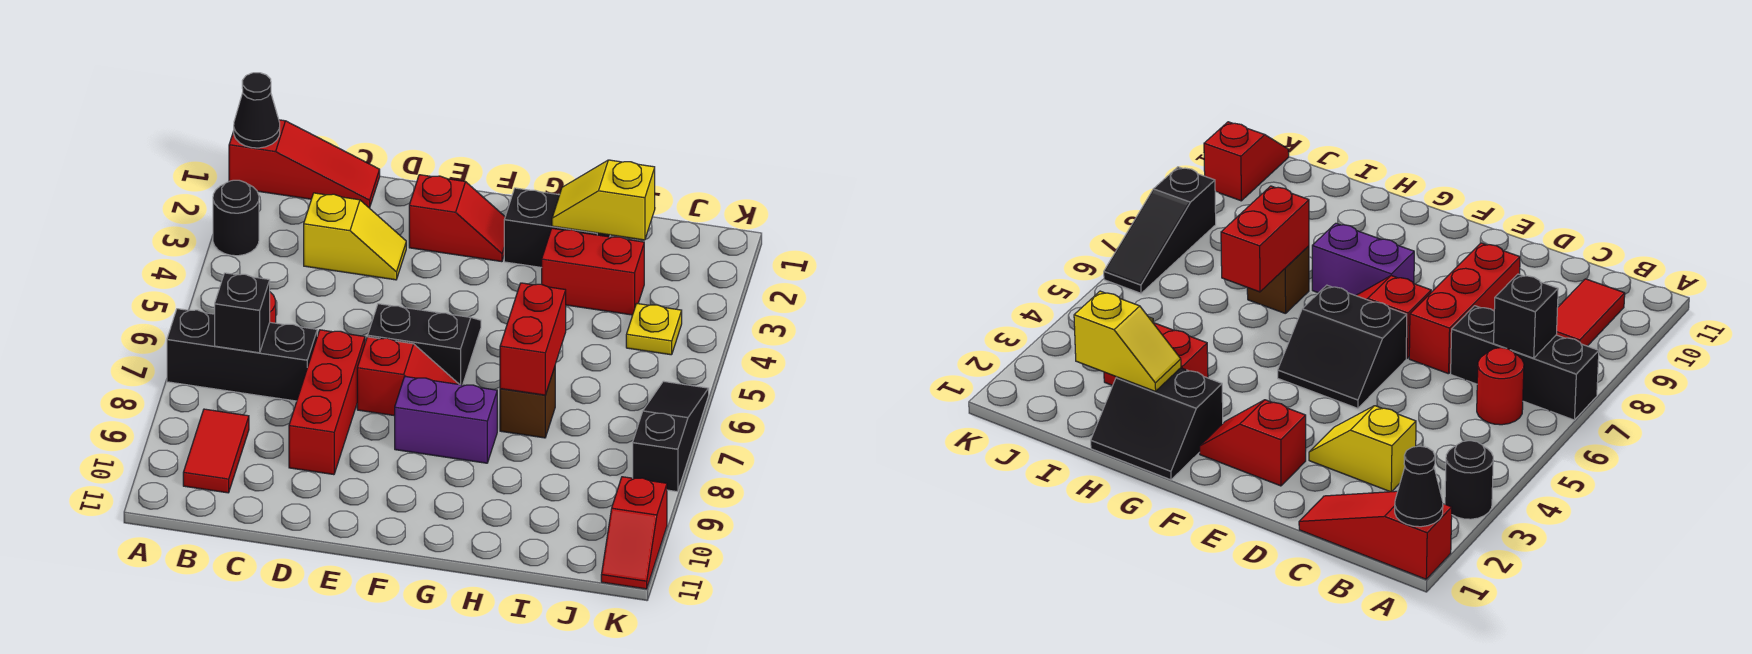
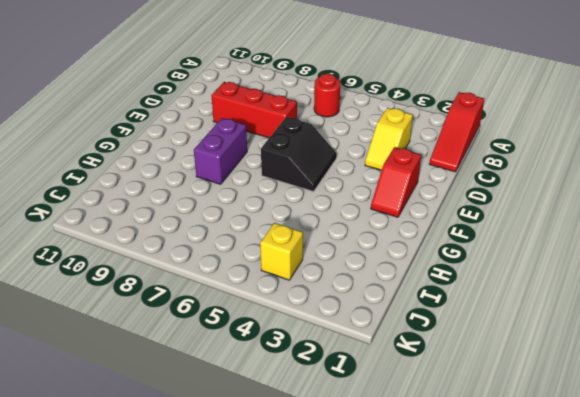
yellow 1x1 brick [260,223,303,280] -> yellow 1x1 plate [626,304,682,355]
none -> black 1x1 round brick [213,180,259,256]
none -> black 1x3 brick [167,309,317,401]
none -> red 1x2 tile [183,409,249,493]

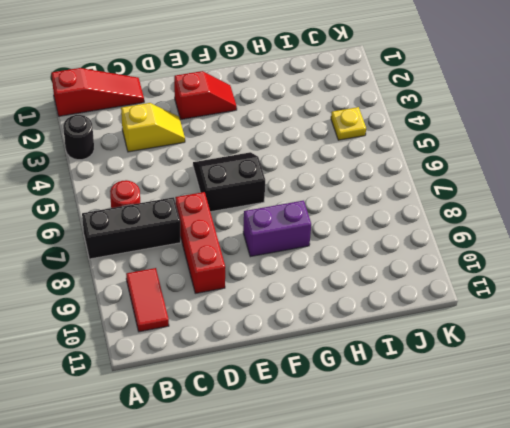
none -> red 1x2 slope [357,337,458,416]
none -> black 2x2 slope [504,188,610,268]
none -> red 1x2 brick [542,228,644,315]

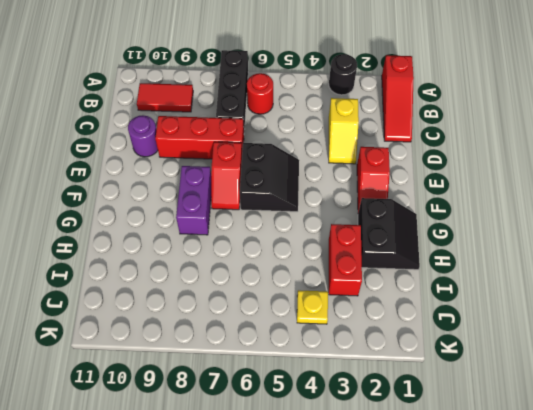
purple 1x1 round brick [128,115,158,157] -> none
none -> brown 1x1 brick [500,367,555,438]
none -> black 1x3 slope [633,381,709,492]
none -> red 1x2 slope [601,477,667,589]

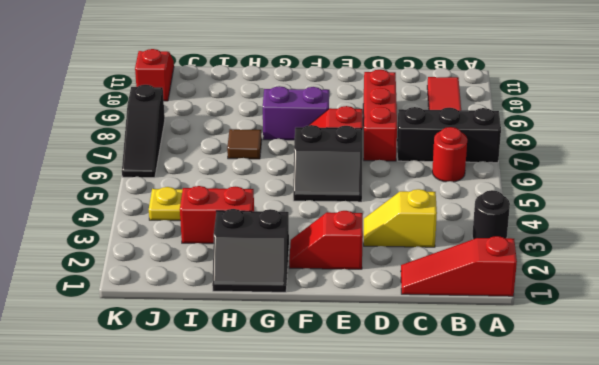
brown 1x1 tile [227,129,262,159] -> brown 1x1 brick [500,367,555,438]
none -> black 1x1 cone [234,73,280,148]
none -> black 1x1 brick [215,273,270,353]
none -> yellow 1x2 slope [552,160,655,240]

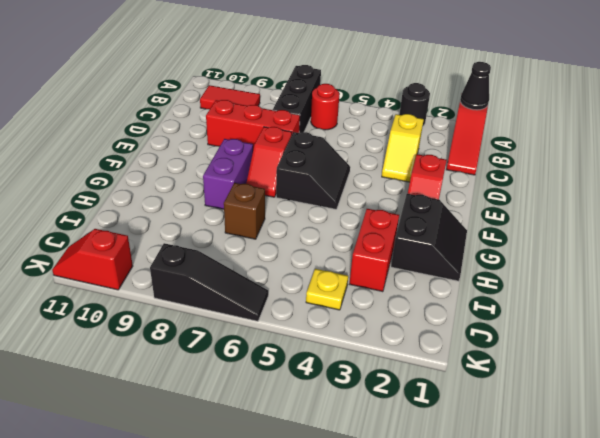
none -> black 1x1 brick [215,273,270,353]
none -> yellow 1x2 slope [552,160,655,240]
none -> red 1x2 brick [500,283,566,395]

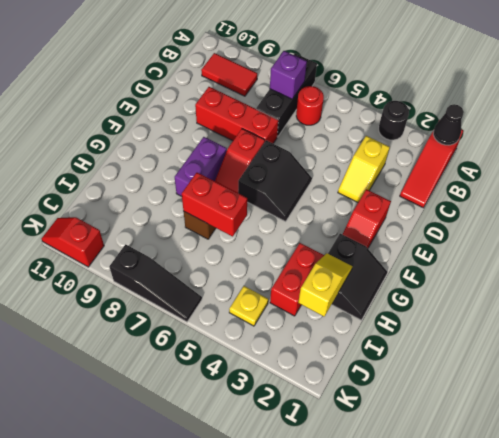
purple 1x1 brick [270,51,307,99] -> black 1x1 brick [215,273,270,353]

